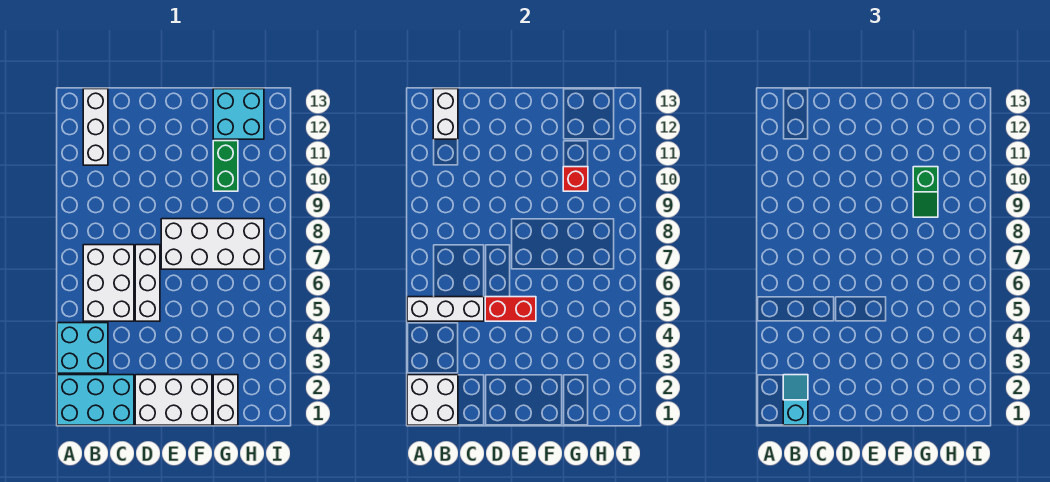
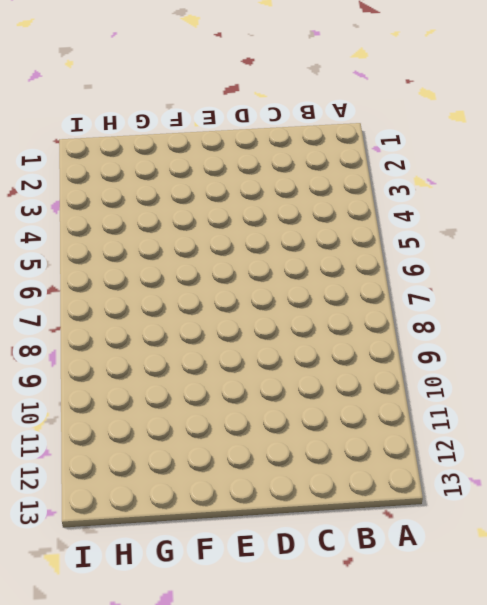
none -> cyan 2x3 brick [57,375,134,425]
none -> cyan 2x2 brick [57,323,108,373]
none -> white 2x3 brick [83,245,134,321]

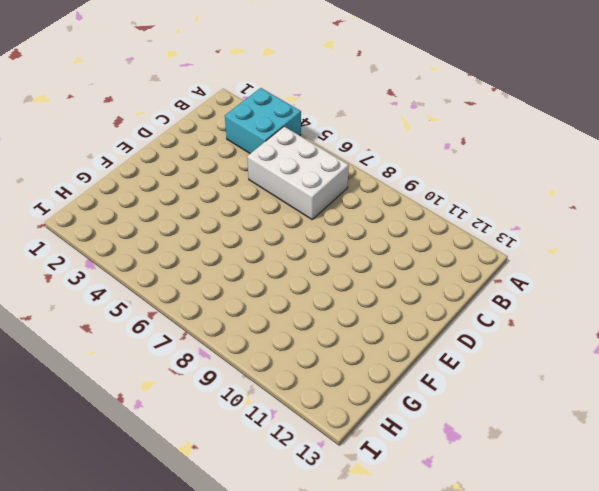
none -> cyan 2x3 brick [57,375,134,425]
none -> white 1x3 brick [83,89,108,165]
none -> white 2x3 brick [135,375,212,425]

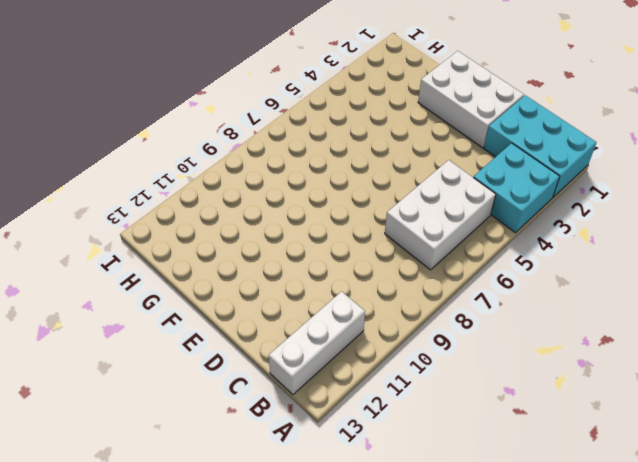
none -> white 1x3 brick [135,245,160,321]
none -> white 2x4 brick [161,219,264,269]
none -> white 1x2 brick [213,375,238,425]

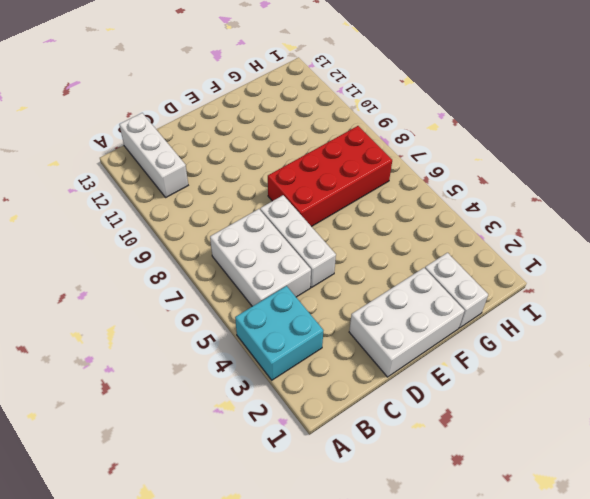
red 2x4 brick [268,126,392,227] -> white 2x4 brick [161,219,264,269]
none -> cyan 2x3 brick [57,375,134,425]
none -> green 1x2 brick [213,141,238,191]
none -> cyan 2x2 brick [213,89,264,139]

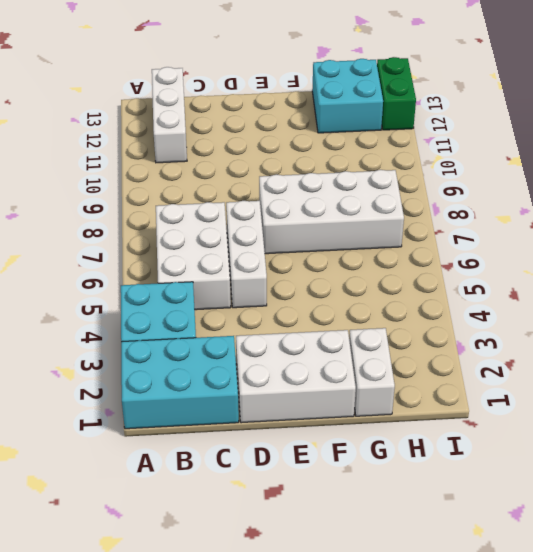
green 1x2 brick [377,57,416,130] -> green 1x2 brick moved to [213,141,238,191]
none -> white 2x2 brick [407,375,458,425]
none -> white 1x3 brick [407,297,484,321]
none -> white 1x2 brick [433,89,458,139]

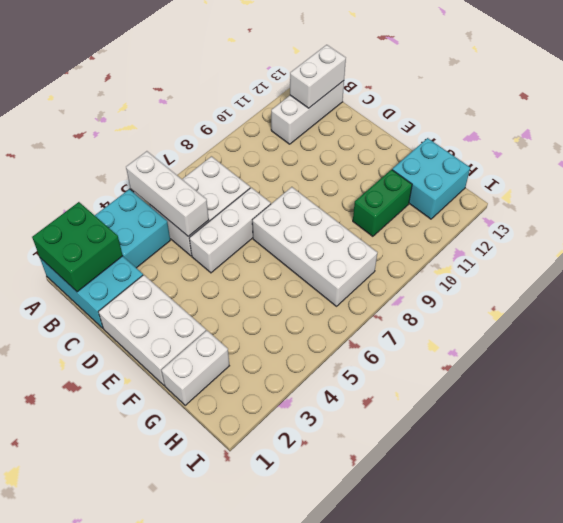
green 2x2 brick [32,202,123,292] -> white 2x2 brick [407,375,458,425]
none -> red 1x2 brick [485,297,536,321]
none -> red 1x1 brick [563,167,588,191]
none -> cyan 1x2 slope [783,375,808,425]

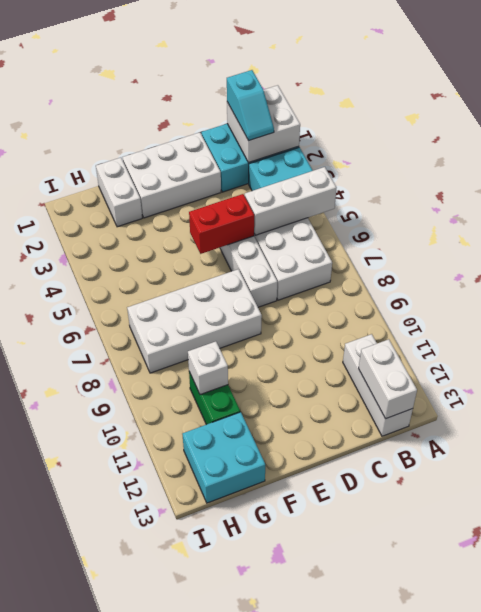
white 1x1 brick [188,341,228,395] -> red 1x1 brick [563,167,588,191]
none -> green 1x2 slope [913,167,938,217]

